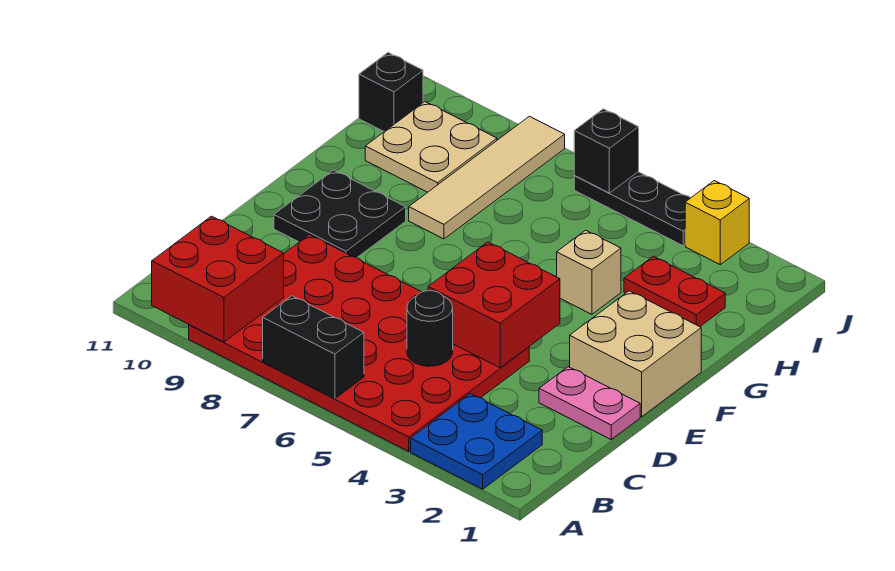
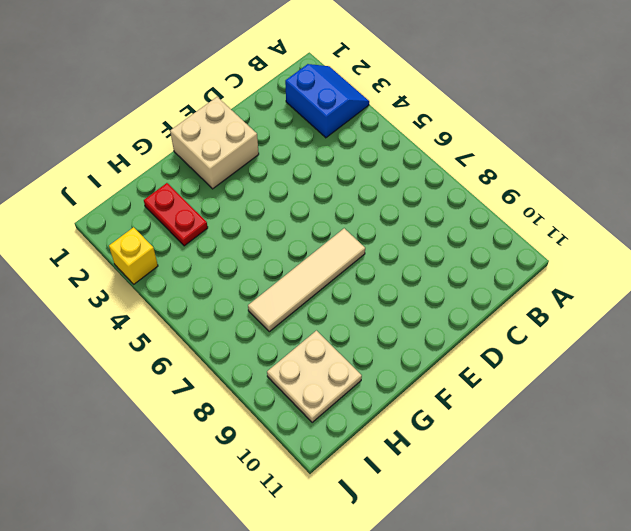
blue 2x2 slope [285,64,369,138] -> blue 2x2 plate [411,394,542,489]
tan 1x4 tile [248,228,365,332] -> tan 1x4 tile moved to [409,116,565,239]
none -> red 4x6 plate [189,235,529,451]
none -> pink 1x2 plate [539,367,640,439]
none -> black 2x2 plate [274,170,406,258]

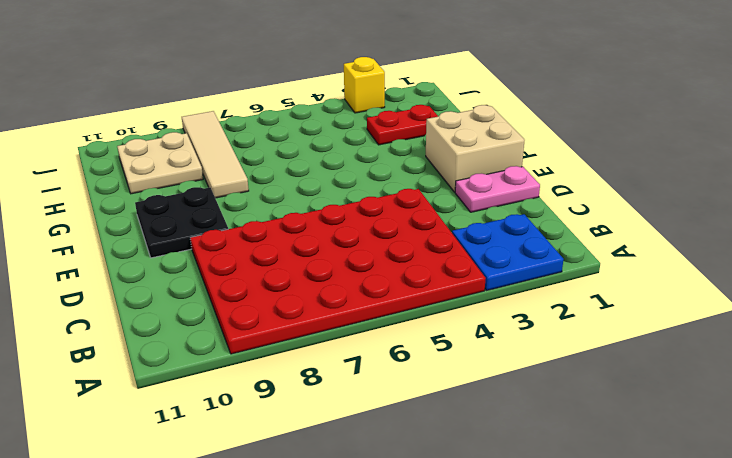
none -> tan 1x1 brick [557,230,621,314]
none -> black 1x1 brick [359,53,423,132]
none -> black 1x3 plate [574,172,691,246]

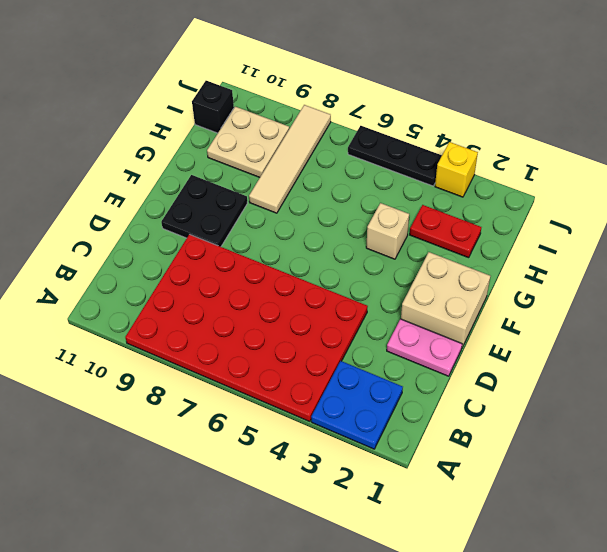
none -> black 1x2 brick [263,296,364,399]
none -> red 2x2 brick [152,216,284,342]
none -> black 1x1 round brick [407,291,453,366]

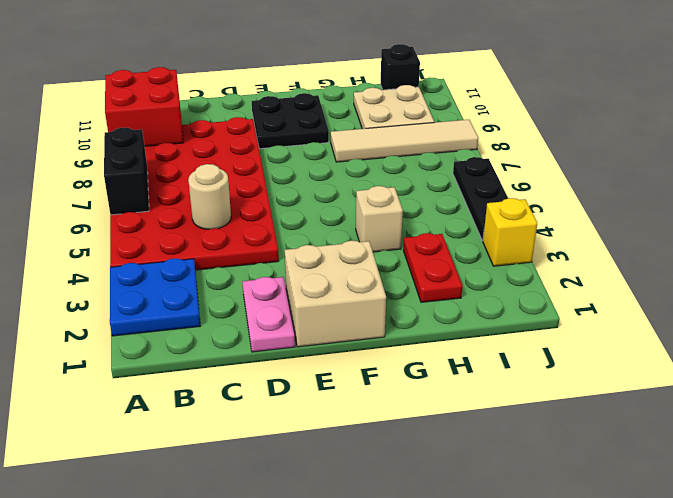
tan 1x1 round brick [188,164,231,229] -> black 1x1 round brick [407,291,453,366]
none -> red 2x2 brick [428,242,560,368]
none -> black 1x1 brick [574,109,639,193]

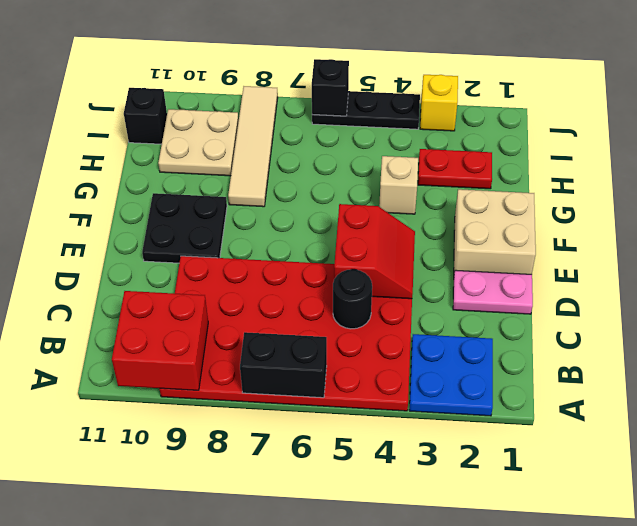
red 2x2 slope [334,204,415,299] -> red 2x2 brick [428,242,560,368]

